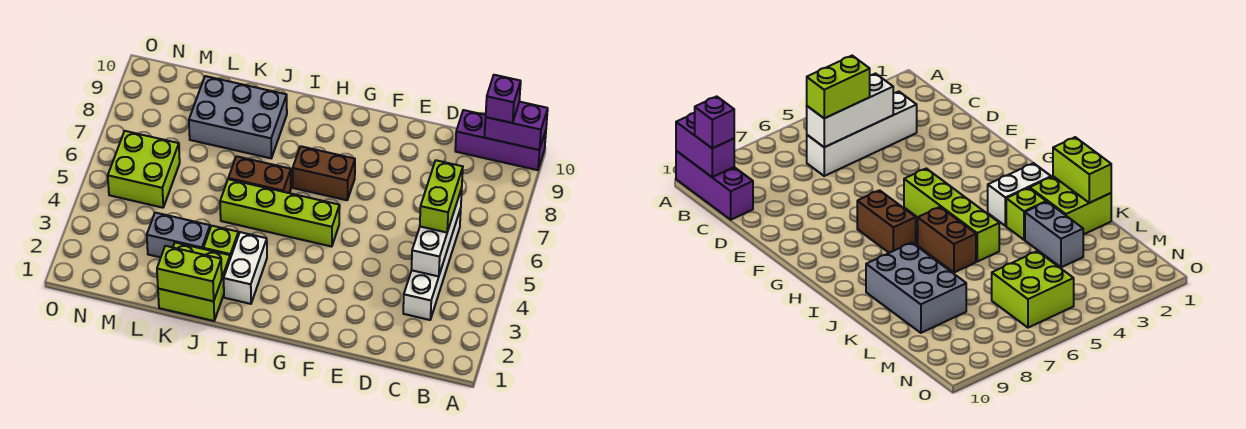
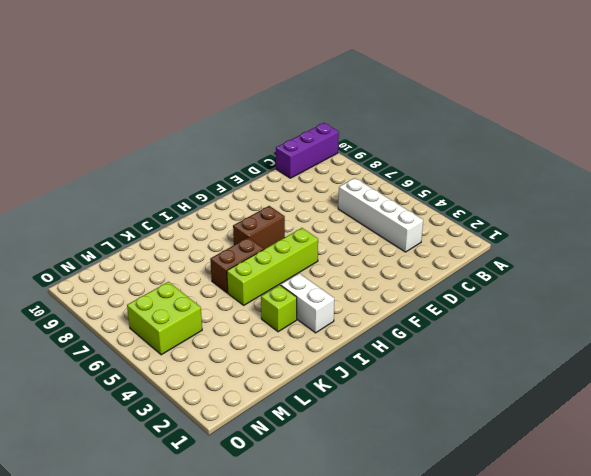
none -> lime 2x2 brick [158,243,230,321]
none -> grey 2x3 brick [189,76,287,158]
none -> grey 1x2 brick [147,213,210,257]

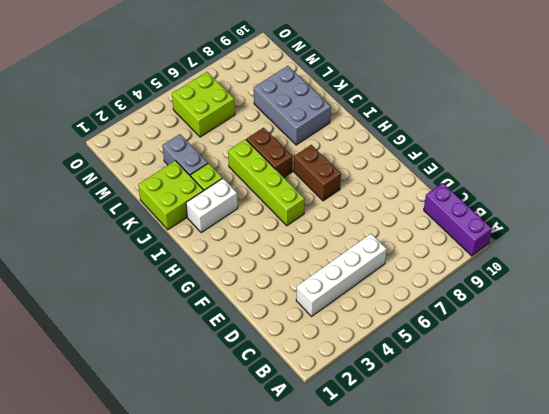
none -> purple 1x2 brick [484,102,548,150]
none -> white 1x3 brick [411,188,462,276]
none -> lime 1x2 brick [157,246,222,301]

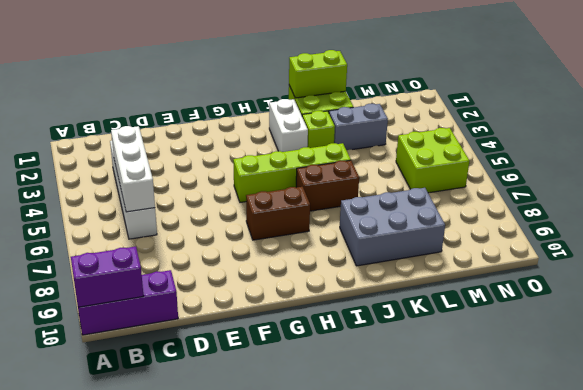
none -> purple 1x1 brick [486,75,521,123]
none -> lime 1x2 brick [420,160,463,232]

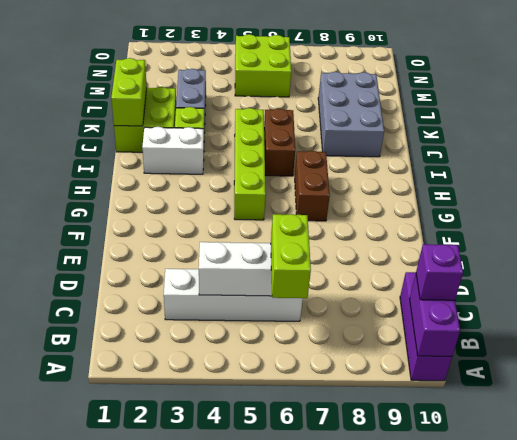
lime 1x2 brick [271,214,311,298] -> lime 1x2 brick turned to [420,160,463,232]

